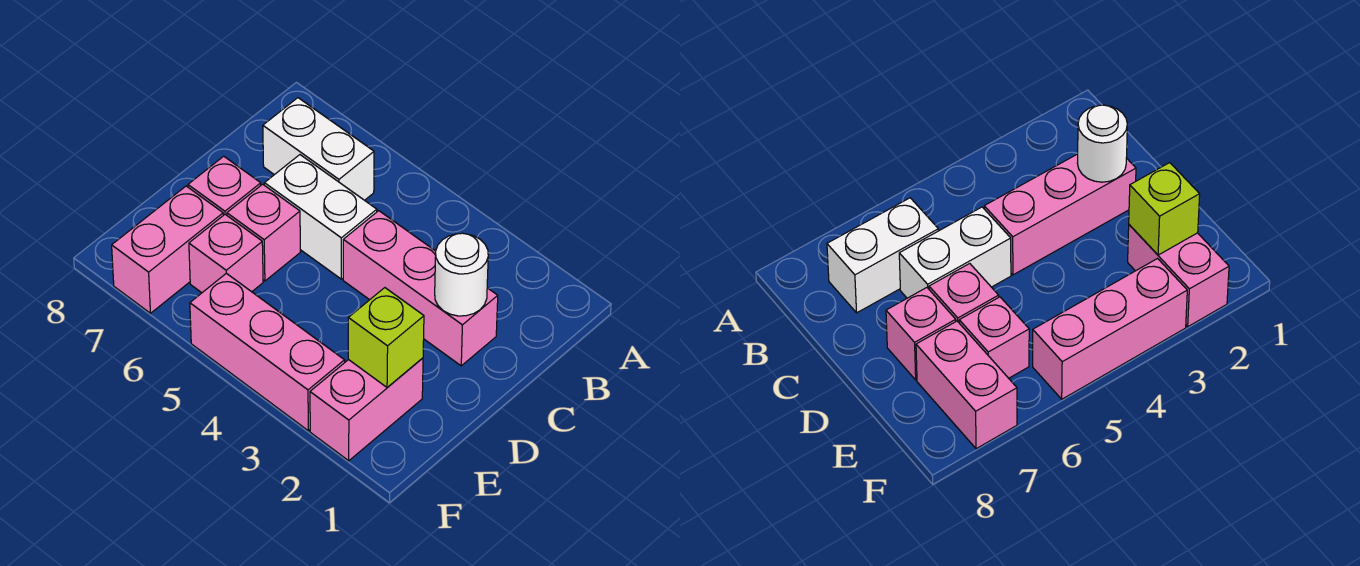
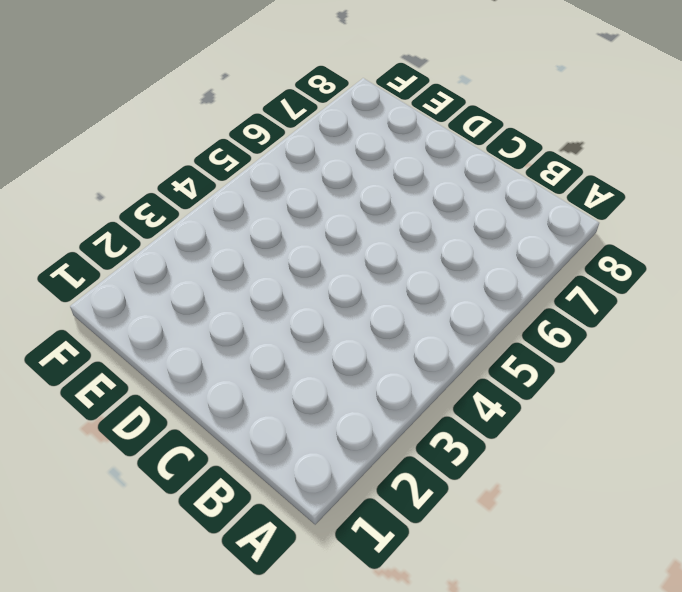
none -> white 1x2 brick [263,98,374,200]
none -> pink 1x3 brick [343,211,498,366]

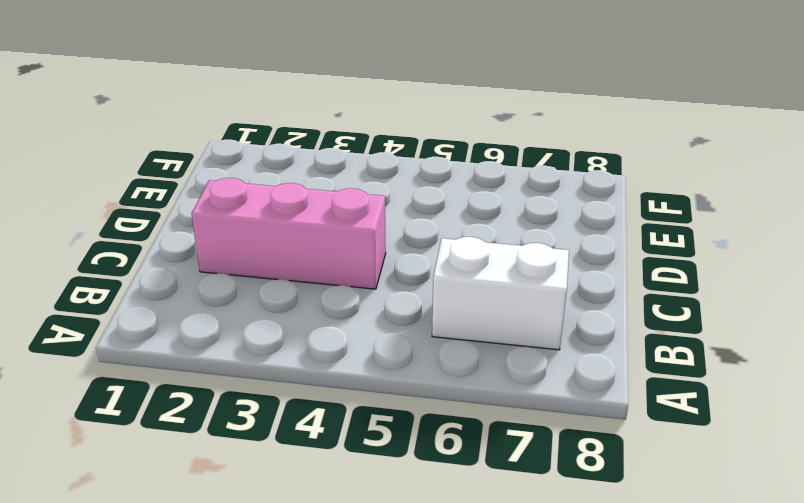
none -> white 1x2 brick [264,155,377,279]
none -> pink 1x1 brick [227,184,300,281]

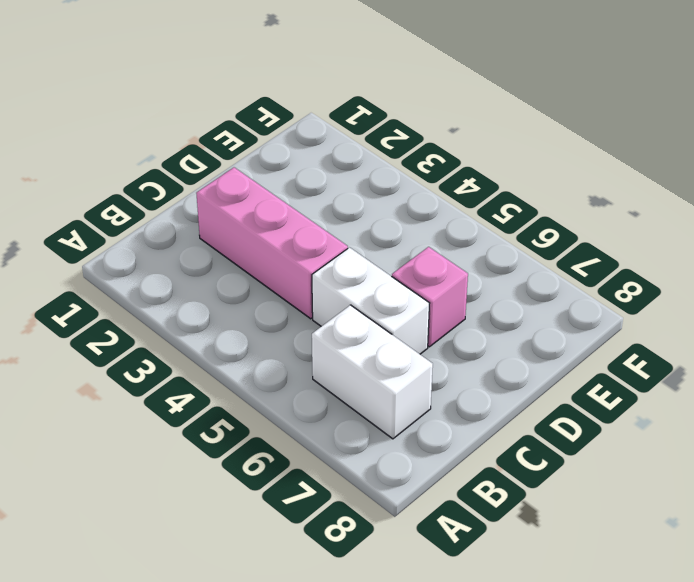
none -> pink 1x1 brick [188,156,261,215]
none -> pink 1x2 brick [310,358,423,461]

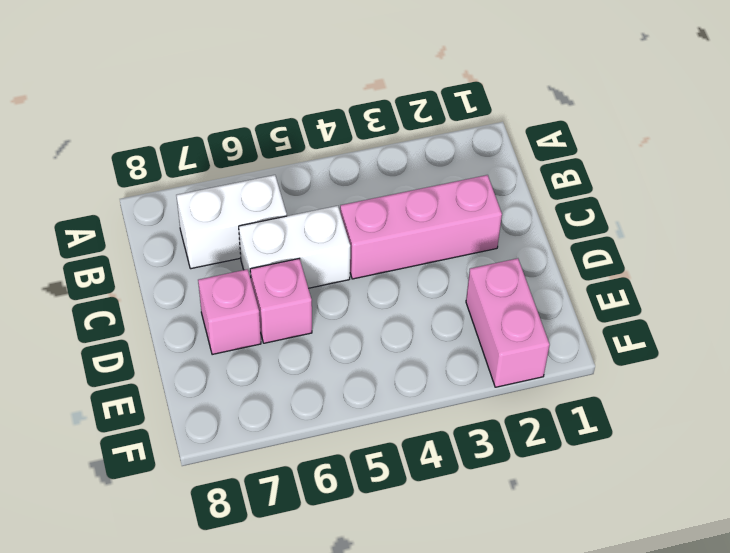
none -> pink 1x1 brick [189,214,263,293]
none -> pink 1x2 brick [112,186,223,313]

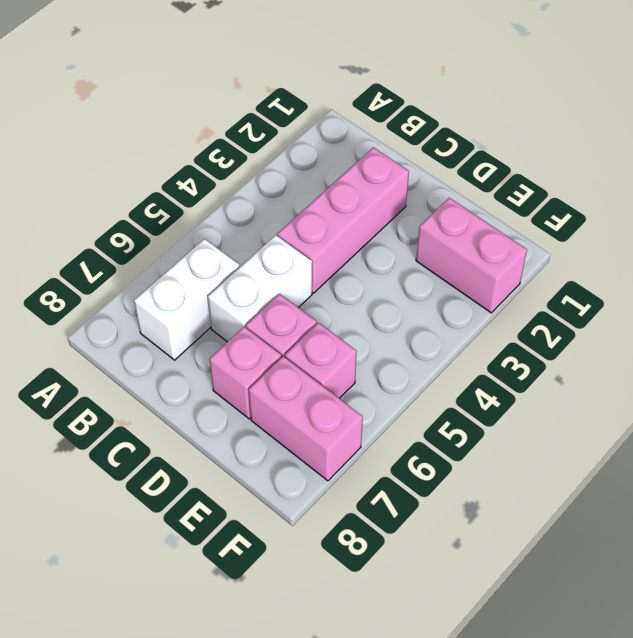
none -> pink 1x3 brick [190,273,345,431]
none -> white 1x1 round brick [435,233,488,316]

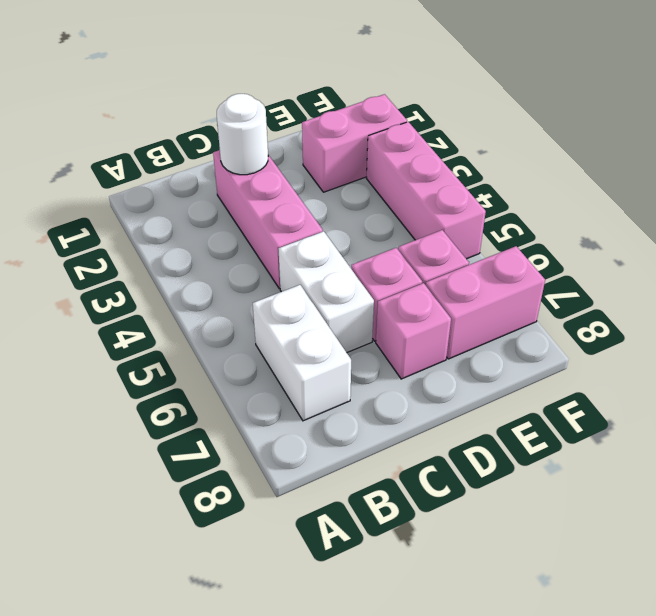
none -> lime 1x1 brick [348,288,424,387]

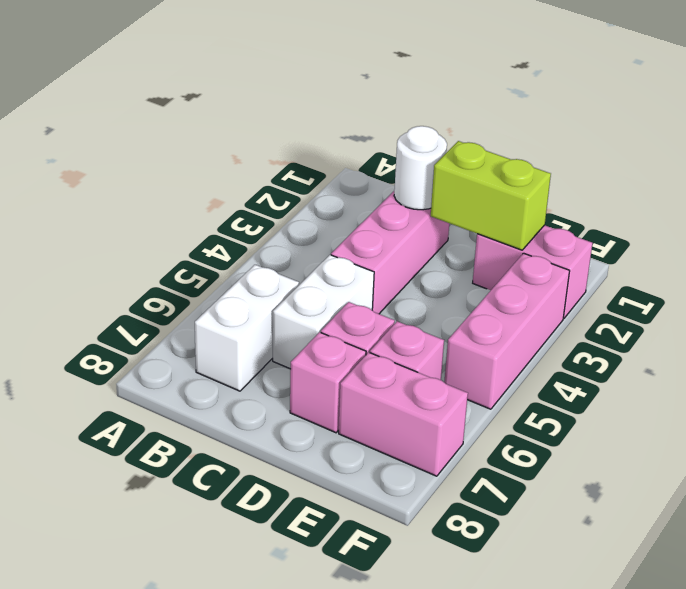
lime 1x2 brick [431,141,551,250] -> lime 1x1 brick [348,288,424,387]

